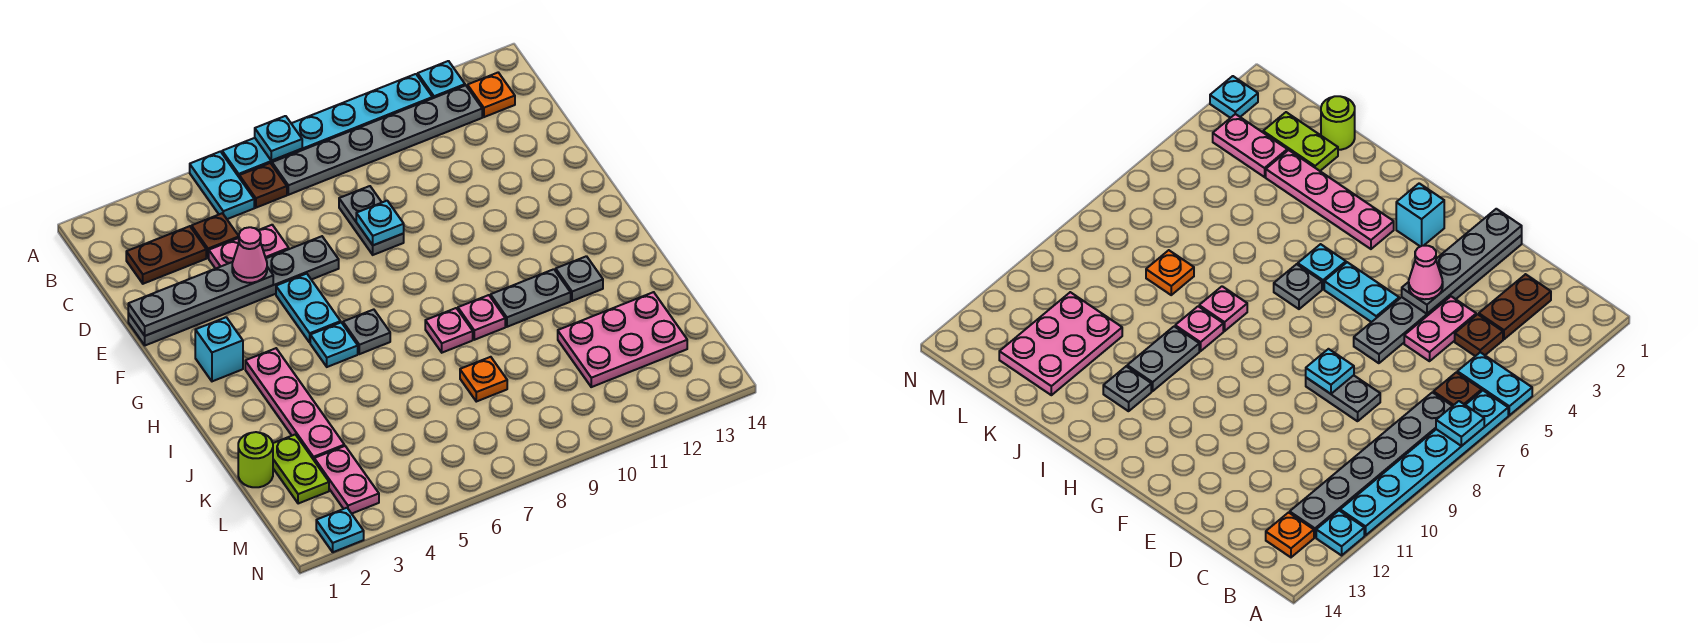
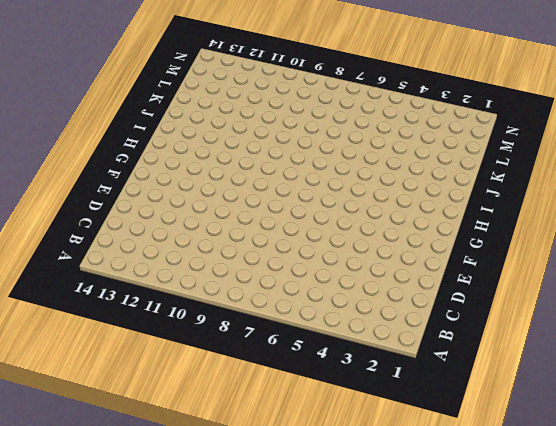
none -> cyan 1x2 plate [190,152,254,219]
none -> cyan 1x6 plate [222,74,432,177]
none -> cyan 1x1 plate [418,61,465,98]
none -> brown 1x1 plate [239,163,287,208]

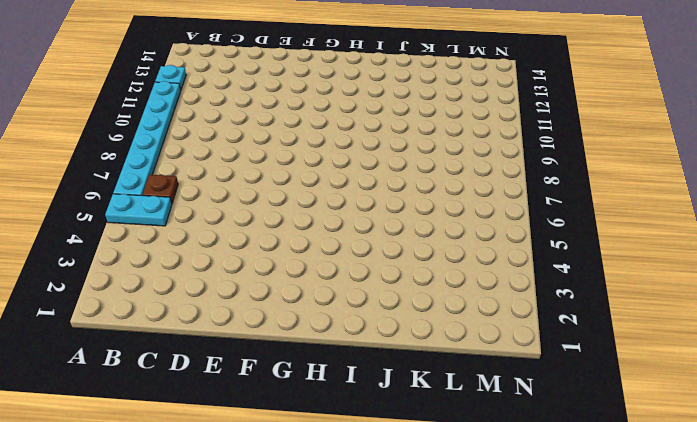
none -> grey 1x6 plate [272,85,482,195]
none -> orange 1x1 plate [467,73,515,117]
none -> brown 1x2 plate [126,226,206,284]
none -> brown 1x1 plate [192,213,239,258]

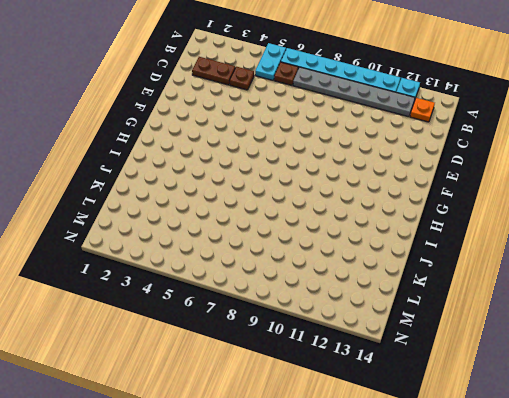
none -> pink 1x2 plate [209,225,289,269]
none -> grey 1x2 plate [339,186,404,255]
none -> grey 1x6 plate [128,236,339,345]
none -> cyan 1x2 plate [276,274,341,342]

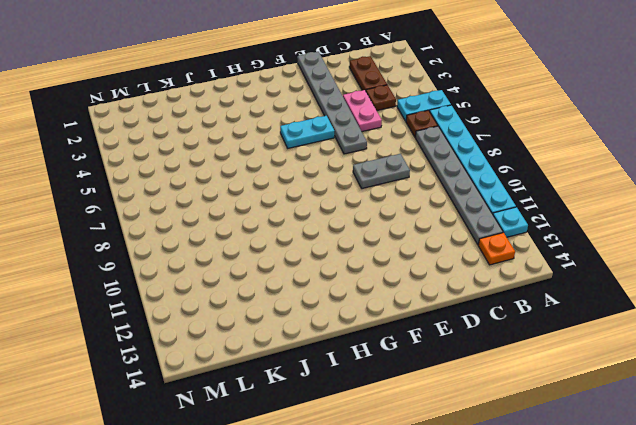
none -> cyan 1x1 brick [195,317,243,381]
none -> pink 1x4 plate [245,348,344,460]
none -> cyan 1x1 plate [310,323,358,367]
none -> grey 1x1 plate [343,310,390,354]

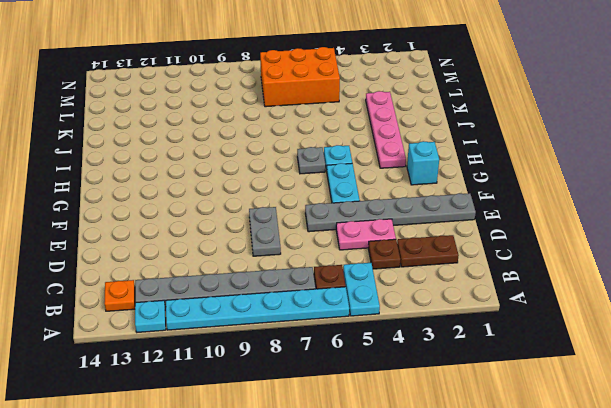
orange 2x3 brick [260,47,340,107] -> none
none -> pink 1x1 plate [425,308,473,353]
none -> pink 1x1 plate [458,295,505,340]
none -> grey 1x2 plate [491,269,571,327]
none -> grey 1x1 plate [556,256,603,301]

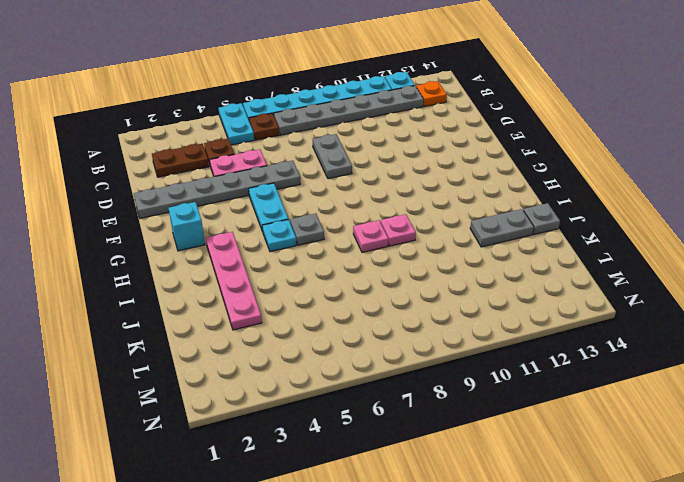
grey 1x2 plate [470,209,534,247] -> grey 1x2 plate moved to [491,269,571,327]
grey 1x1 plate [523,203,560,234] -> grey 1x1 plate moved to [556,256,603,301]
none -> lime 1x1 round brick [238,432,273,487]
none -> lime 1x2 plate [273,434,329,504]
none -> orange 1x1 plate [460,357,507,402]
none -> pink 2x3 plate [558,292,687,387]

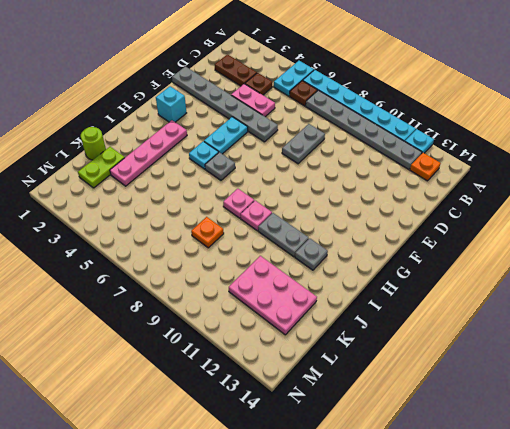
none -> pink 1x2 plate [314,446,379,514]
none -> cyan 1x1 plate [316,508,364,552]
none -> cyan 1x1 plate [255,116,302,161]
none -> grey 1x4 plate [128,262,273,336]

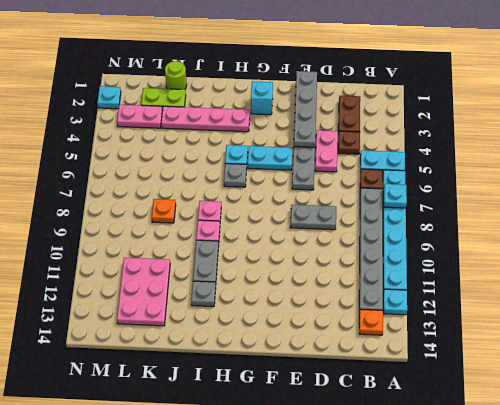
none -> cyan 1x1 plate [356,201,404,245]
none -> pink 1x1 cone [232,227,267,283]

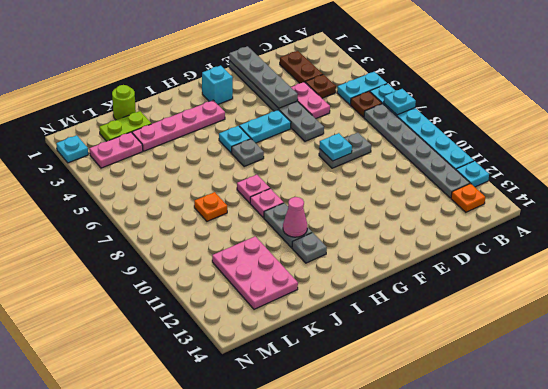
pink 1x1 cone [283,197,307,237] -> pink 1x1 cone moved to [232,227,267,283]

